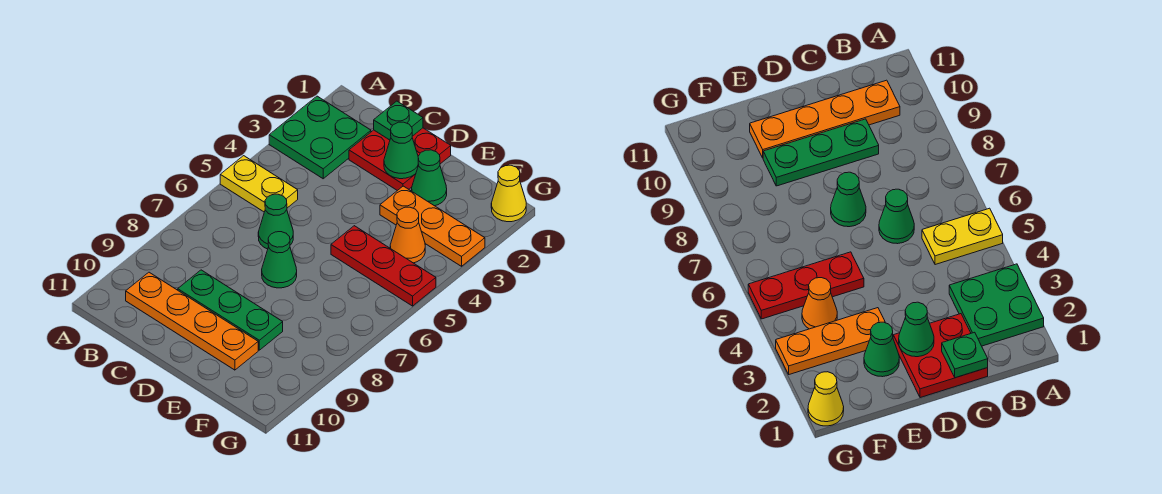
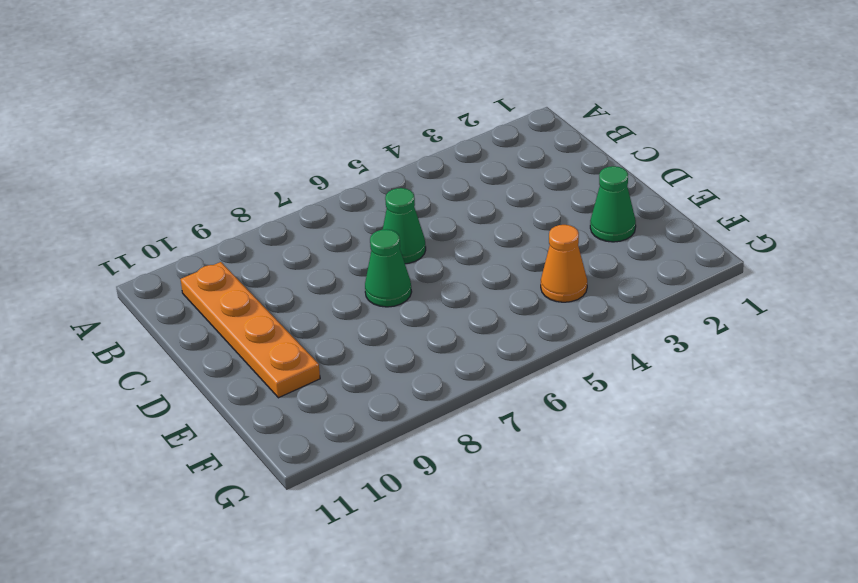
none -> green 2x2 plate [269,96,371,179]
none -> yellow 1x2 plate [220,156,298,212]
none -> red 2x2 plate [349,128,451,191]

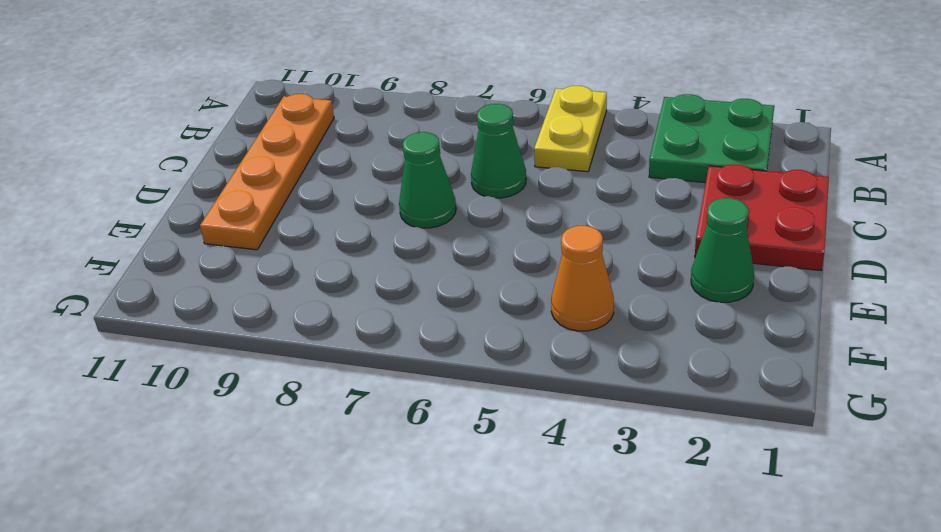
none -> green 1x3 plate [178,270,283,350]
none -> orange 1x3 plate [380,186,485,266]
none -> red 1x3 plate [331,226,436,306]

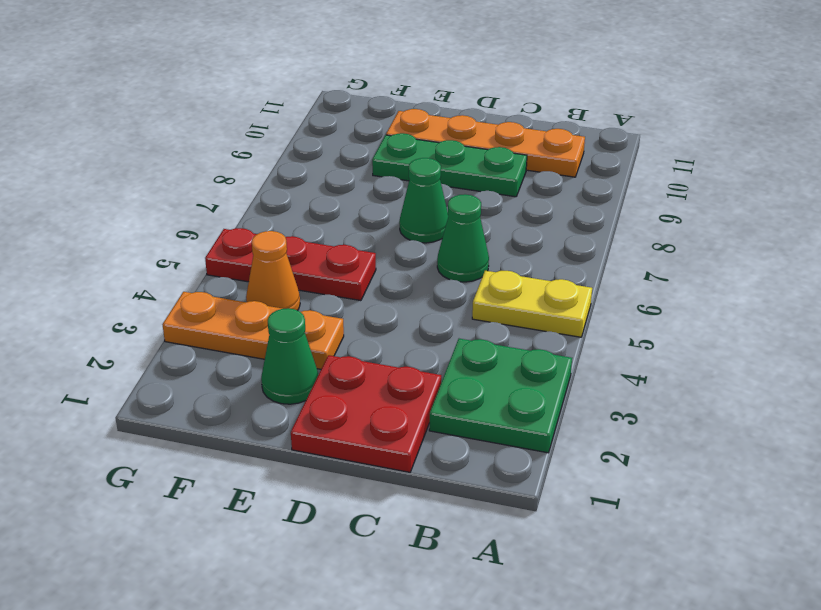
none -> yellow 1x1 cone [491,165,526,222]
none -> green 1x1 plate [374,101,423,140]
none -> green 1x1 cone [384,122,419,179]

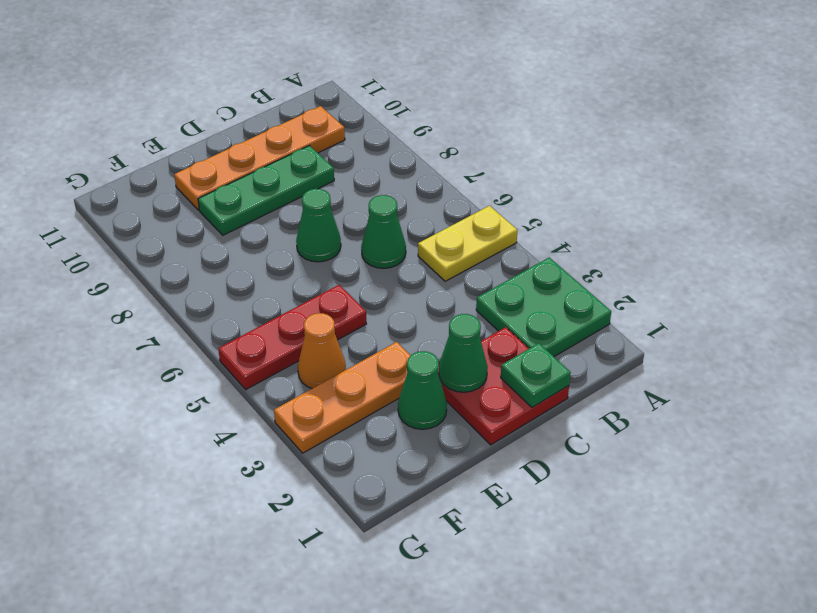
none -> yellow 1x1 cone [491,165,526,222]

